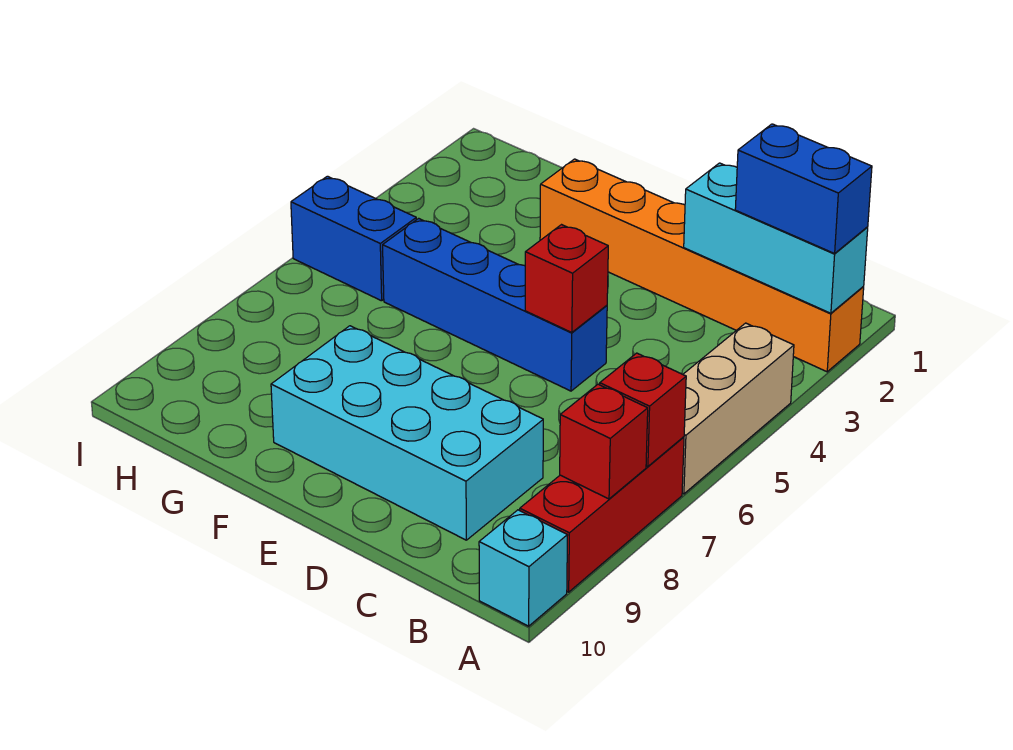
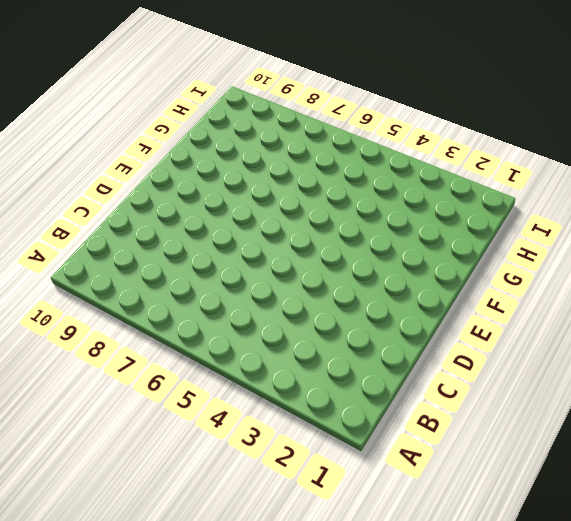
none -> orange 1x6 brick [540,159,864,372]
none -> tan 1x3 brick [682,323,794,494]
none -> red 1x3 brick [520,437,684,592]

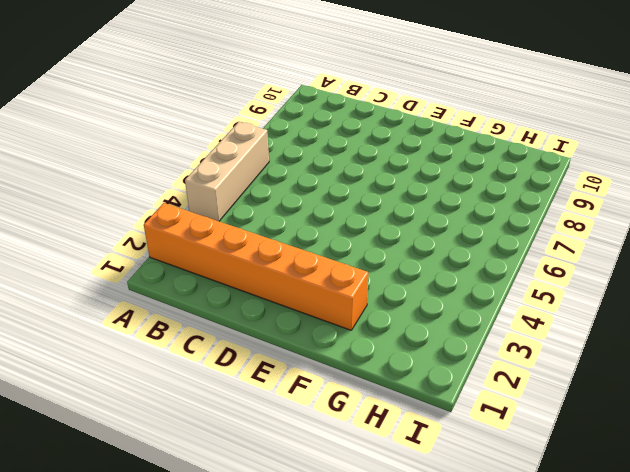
none -> red 1x3 brick [520,437,684,592]
none -> cyan 1x1 brick [479,510,568,626]
none -> cyan 2x4 brick [271,326,543,540]

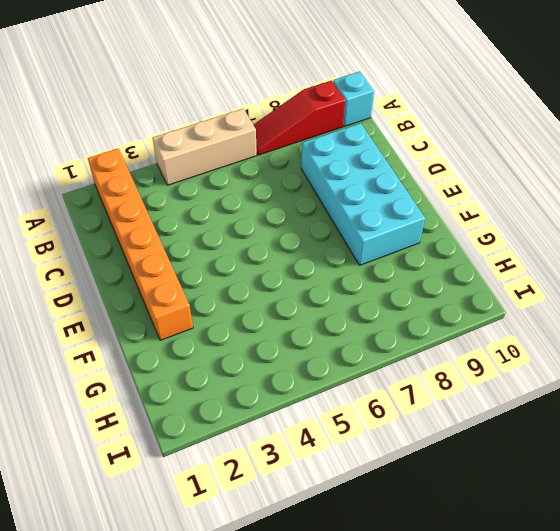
red 1x3 slope [254,80,345,155] -> red 1x3 brick [520,437,684,592]
none -> blue 1x4 brick [383,218,607,391]
none -> blue 1x2 brick [291,176,416,301]
none -> cyan 1x3 brick [684,163,868,313]

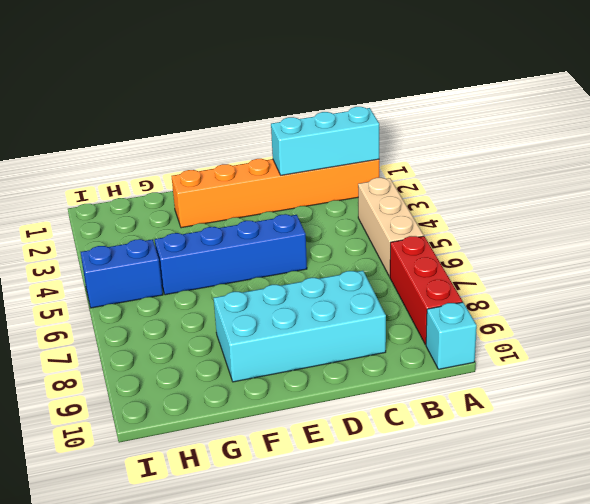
none -> red 1x1 brick [600,353,686,466]
none -> red 1x1 brick [560,384,648,499]
none -> red 1x1 brick [525,225,608,333]

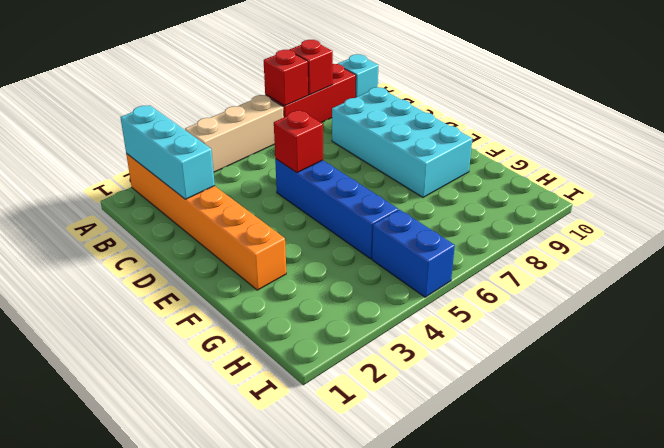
none -> blue 1x2 brick [735,124,872,254]

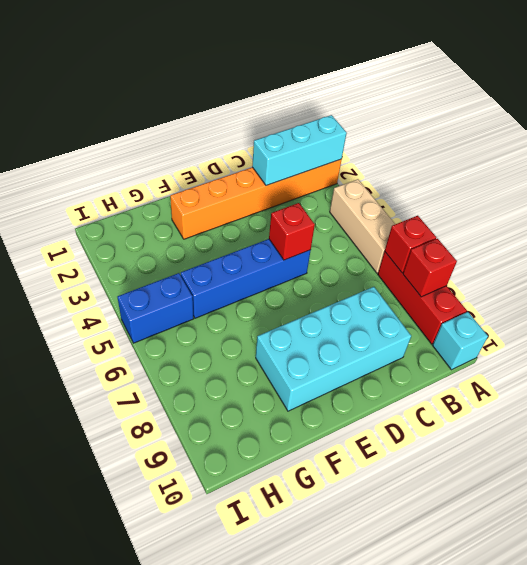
none -> blue 1x2 brick [735,124,872,254]

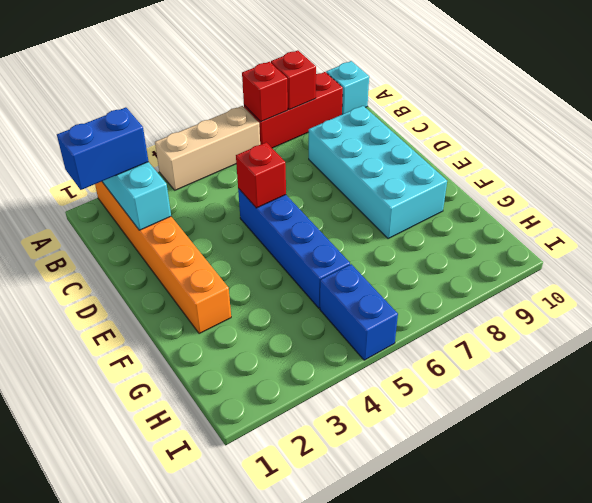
blue 1x2 brick [57,107,149,190] -> blue 1x2 brick turned to [735,124,872,254]

